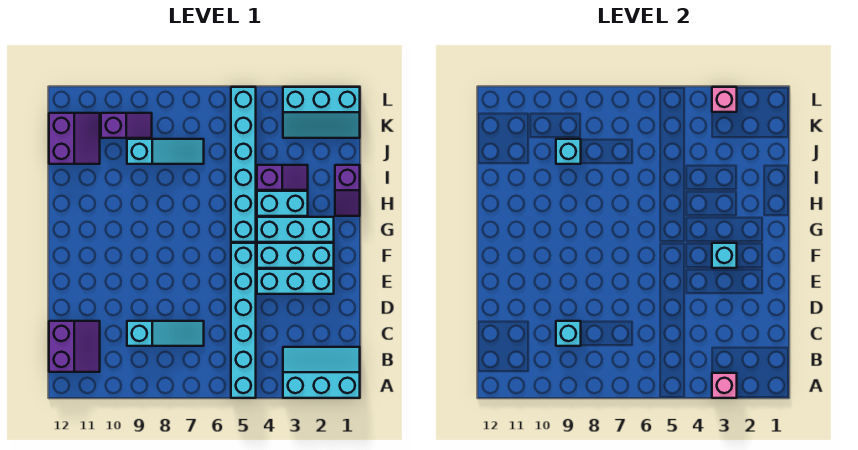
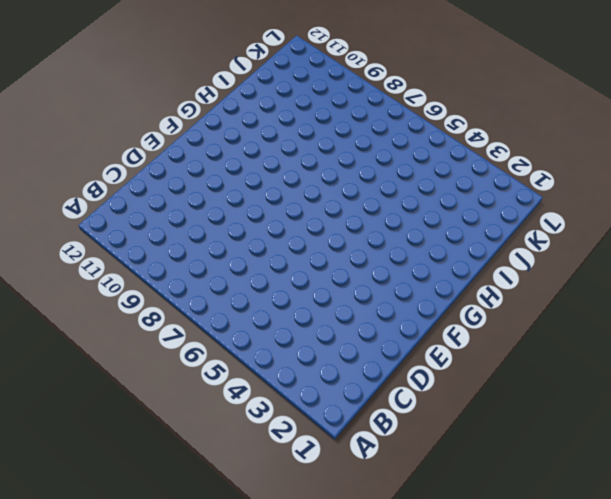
none -> cyan 2x3 slope [283,347,360,398]
none -> cyan 1x6 brick [231,243,256,398]
none -> purple 2x2 slope [49,321,100,372]

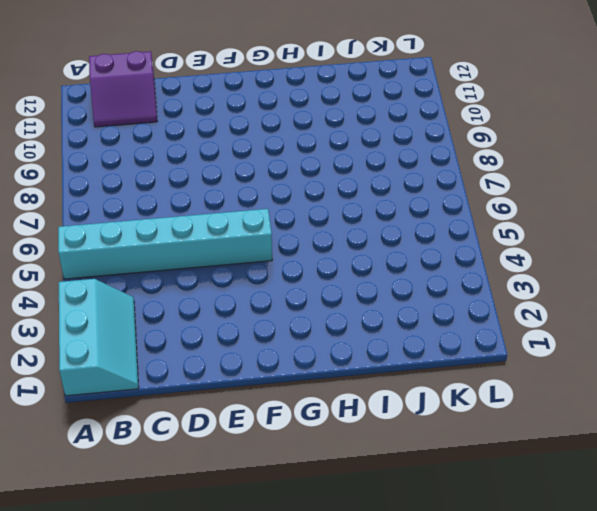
none -> cyan 1x3 slope [127,321,204,346]
none -> cyan 1x3 brick [257,269,334,294]
none -> cyan 1x3 brick [257,243,334,268]

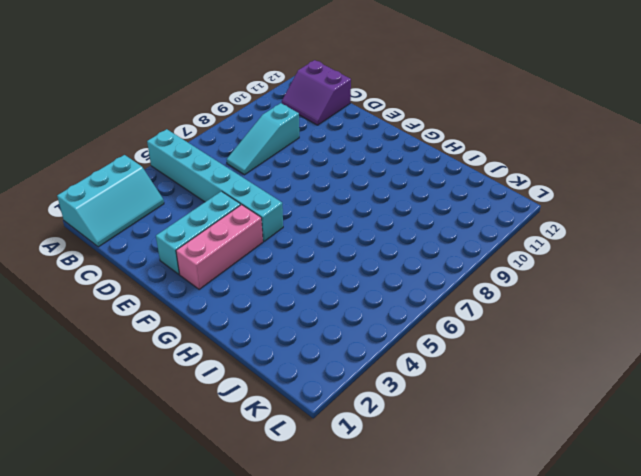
pink 1x3 brick [176,205,263,290] -> cyan 1x3 brick [257,243,334,268]
none -> cyan 1x3 brick [257,217,334,242]
none -> cyan 1x6 brick [231,87,256,242]
none -> purple 1x2 slope [335,165,360,216]

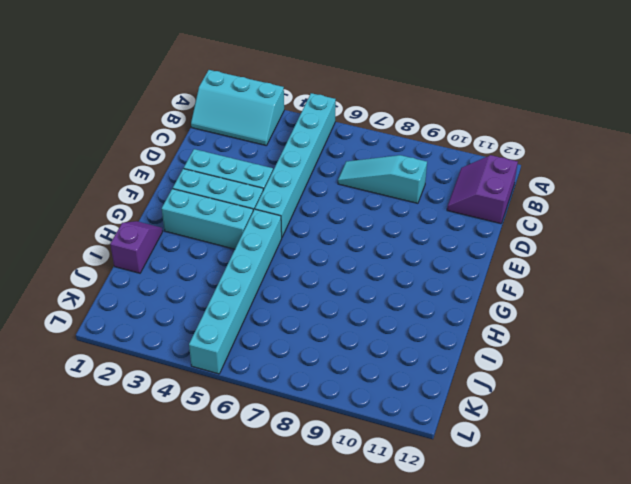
none -> cyan 1x2 brick [257,191,308,216]
none -> purple 1x2 slope [257,165,308,190]
none -> cyan 1x3 slope [127,139,204,164]

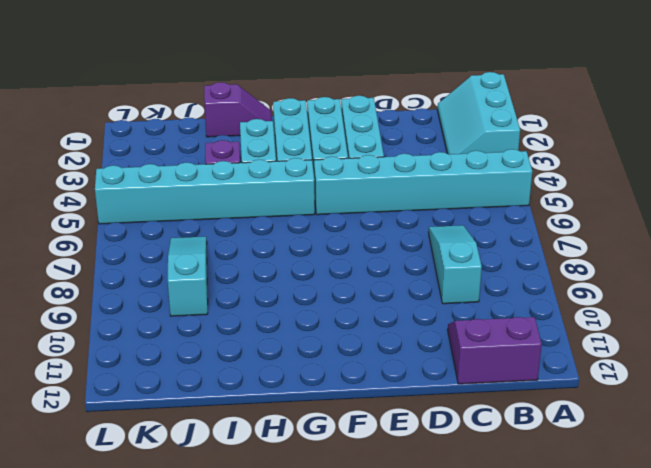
none -> purple 2x2 slope [49,113,100,164]
none -> cyan 2x3 slope [283,87,360,138]
none -> purple 1x2 slope [101,113,152,138]

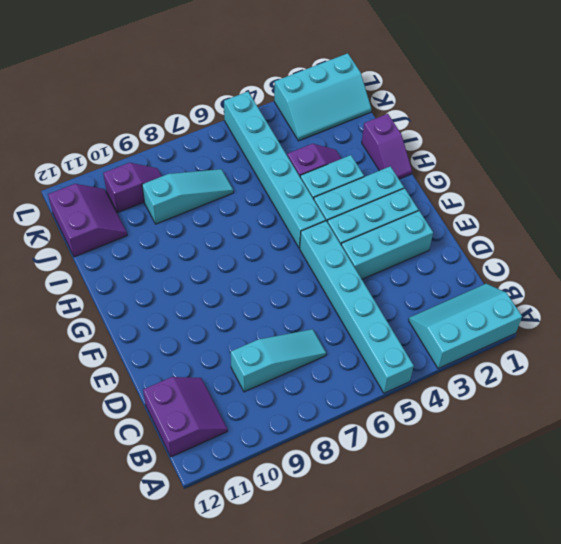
none -> pink 1x1 brick [712,373,737,398]
none -> cyan 1x1 brick [556,321,581,346]
none -> cyan 1x1 brick [712,243,737,268]

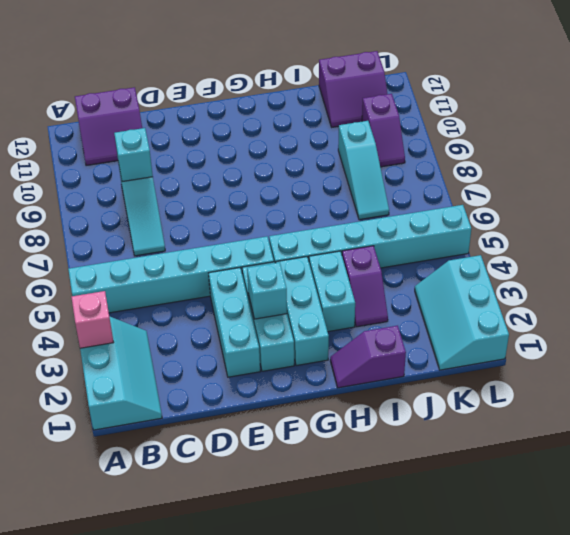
none -> cyan 1x1 brick [556,139,581,164]
none -> pink 1x1 brick [712,87,737,112]

